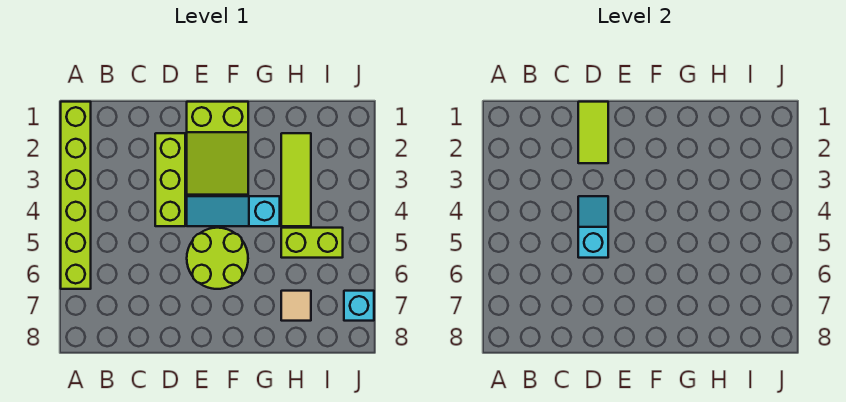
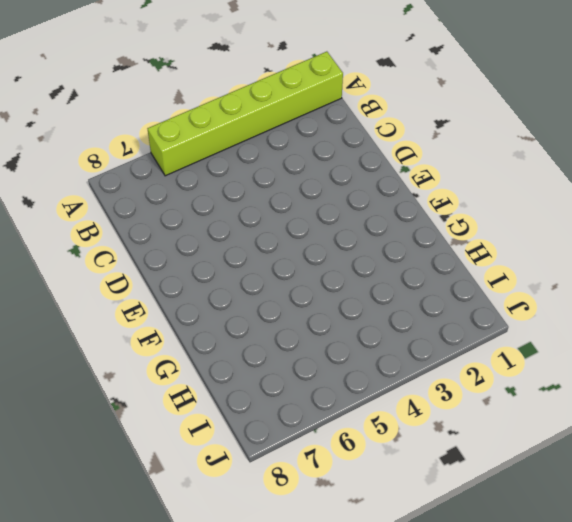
none -> lime 1x3 brick [155,133,185,226]
none -> lime 2x3 slope [187,102,248,195]

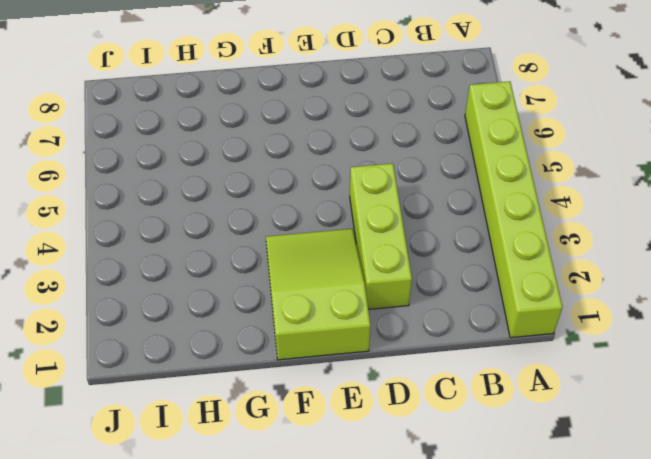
none -> cyan 1x3 slope [187,196,280,226]
none -> lime 2x2 round brick [187,228,248,289]

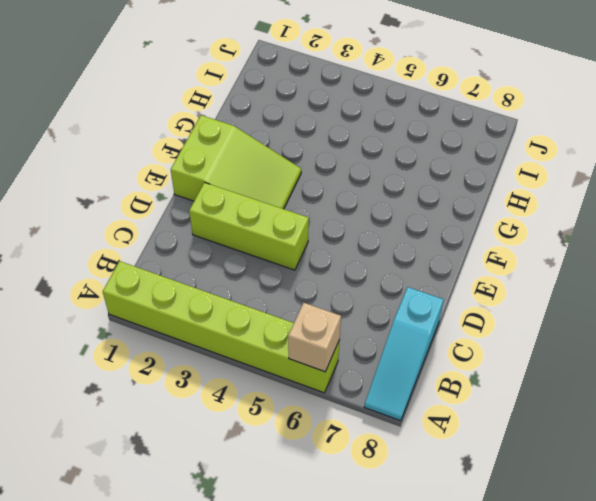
tan 1x1 brick [288,302,341,372] -> none
cyan 1x3 slope [364,287,444,421] -> cyan 1x3 slope moved to [187,196,280,226]
none -> lime 2x2 round brick [187,228,248,289]
none -> lime 1x3 tile [281,133,311,226]

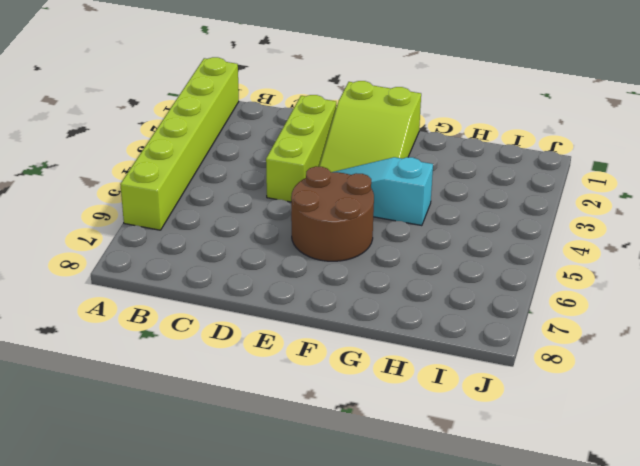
brown 2x2 round brick [291,166,374,261] -> lime 2x2 round brick [187,228,248,289]
none -> lime 1x3 tile [281,133,311,226]
none -> lime 1x2 brick [281,228,343,258]

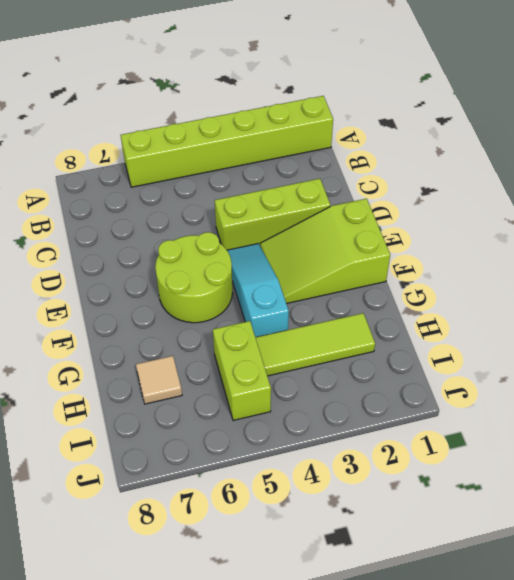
none -> cyan 1x1 brick [344,291,374,321]
none -> lime 1x2 tile [578,102,608,163]

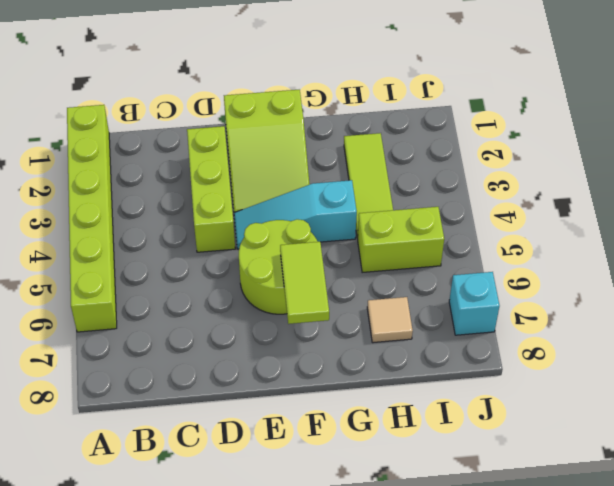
lime 1x2 tile [280,242,329,324] -> lime 1x2 tile moved to [578,102,608,163]
none -> cyan 1x2 slope [578,196,608,258]

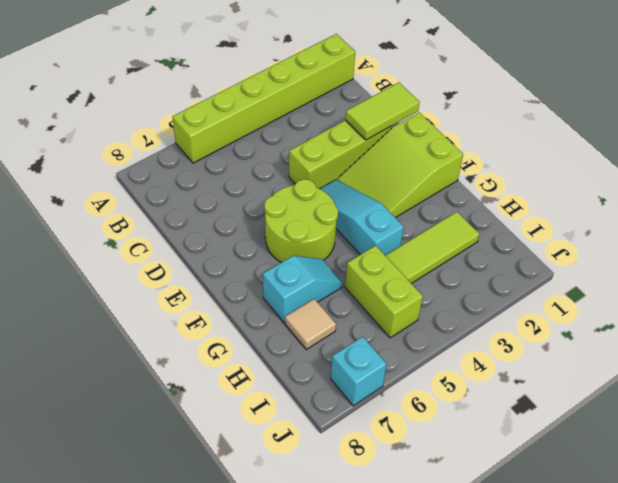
cyan 1x2 slope [263,256,343,323] -> cyan 1x2 slope moved to [578,196,608,258]

